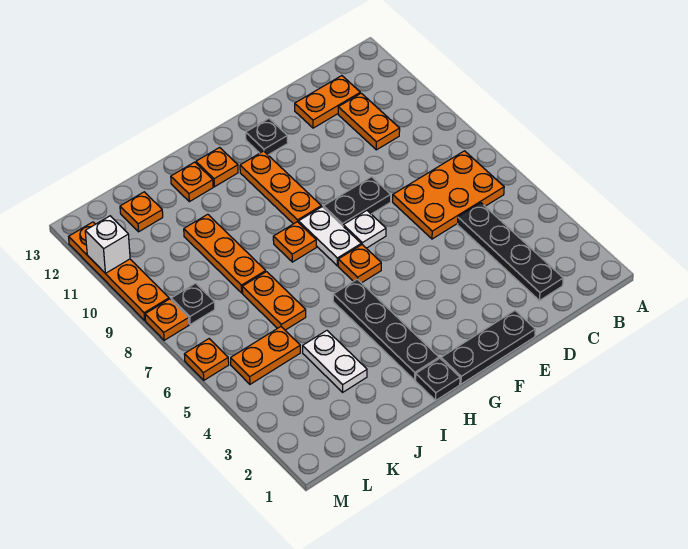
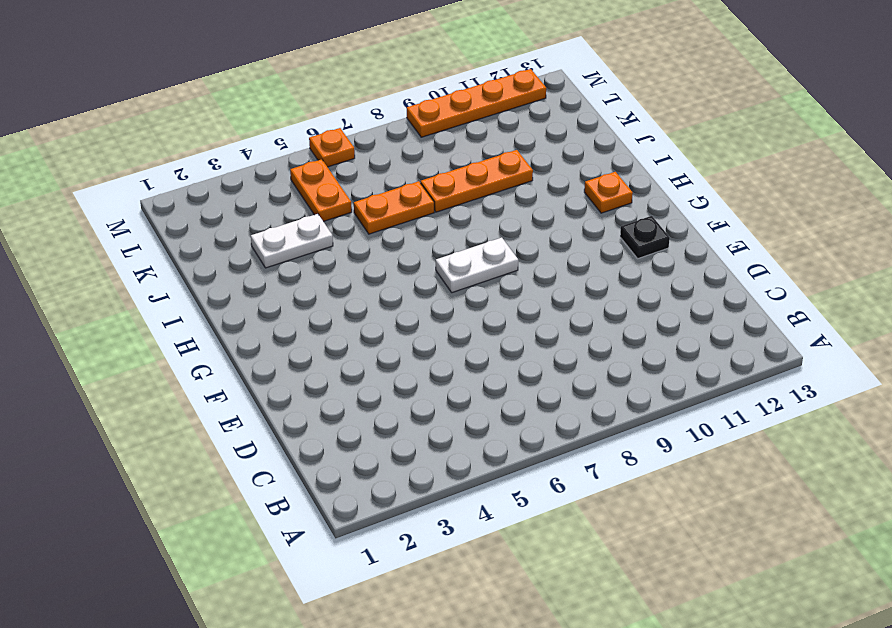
none -> orange 2x3 plate [393,151,504,239]
none -> black 1x4 plate [458,203,563,301]
none -> orange 1x2 plate [338,93,400,150]

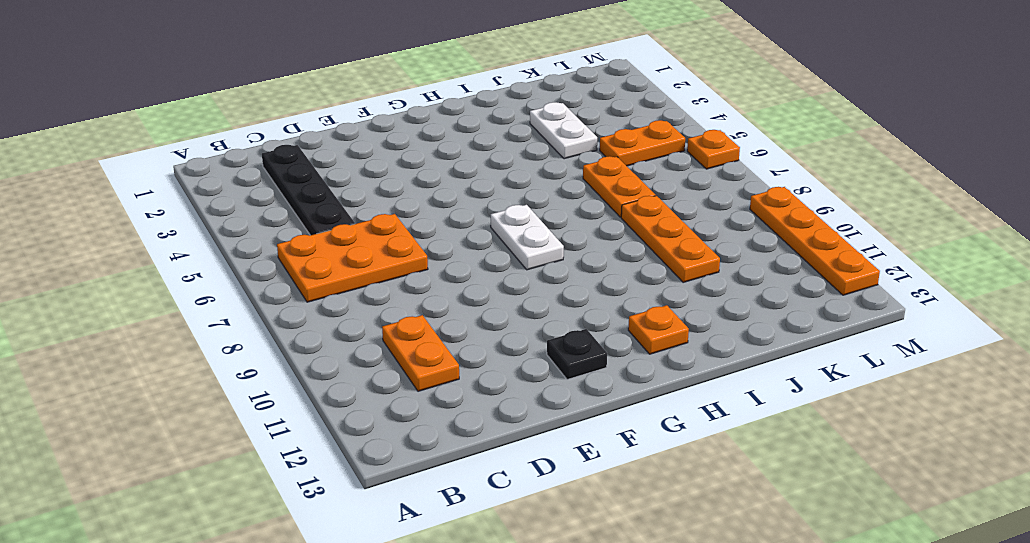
none -> orange 1x2 plate [295,76,360,128]
none -> black 1x3 plate [441,311,535,384]
none -> black 1x2 plate [323,177,391,226]

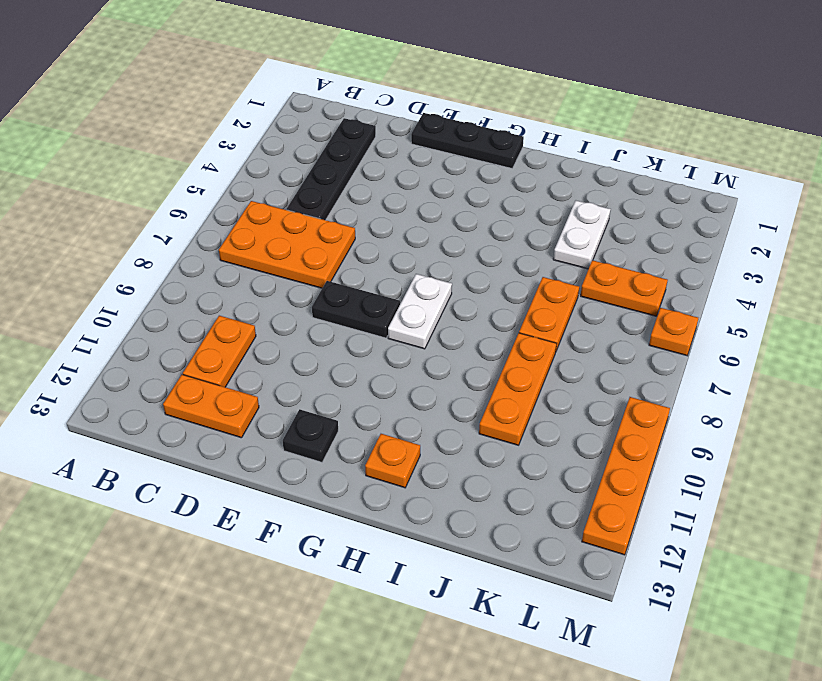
none -> white 1x1 plate [343,211,386,248]
none -> orange 1x1 plate [338,245,381,283]
none -> orange 1x3 plate [240,151,321,224]

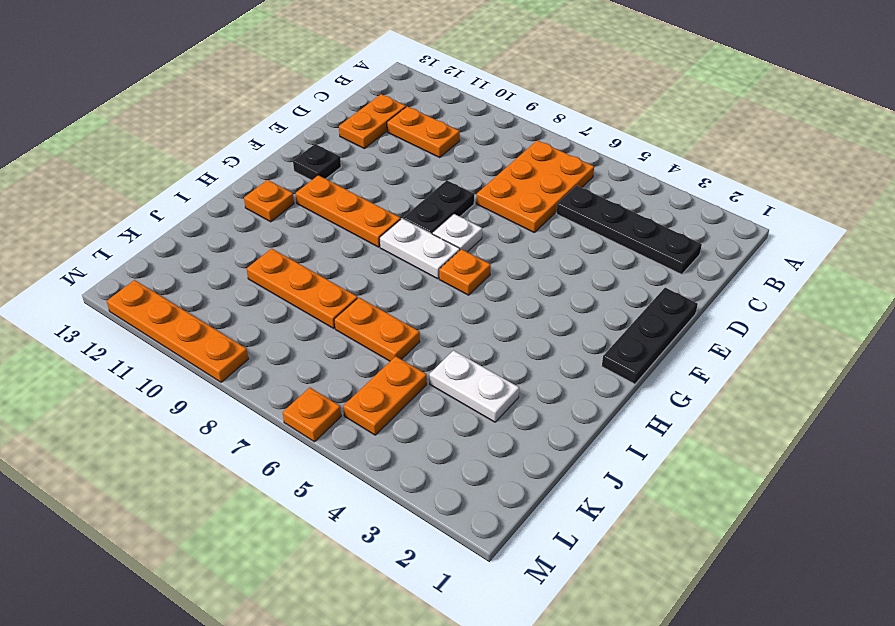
none -> black 1x1 plate [416,358,460,400]
none -> black 1x4 plate [333,279,439,380]
none -> orange 1x1 plate [273,222,316,262]

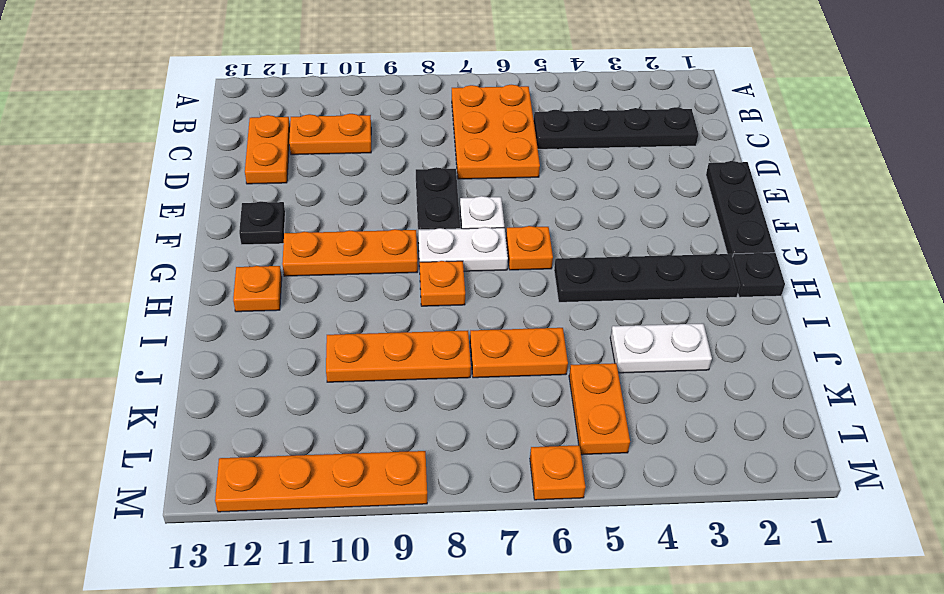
none -> orange 1x1 plate [171,162,213,202]
none -> orange 1x1 plate [120,192,163,232]
none -> black 1x1 plate [171,283,215,324]

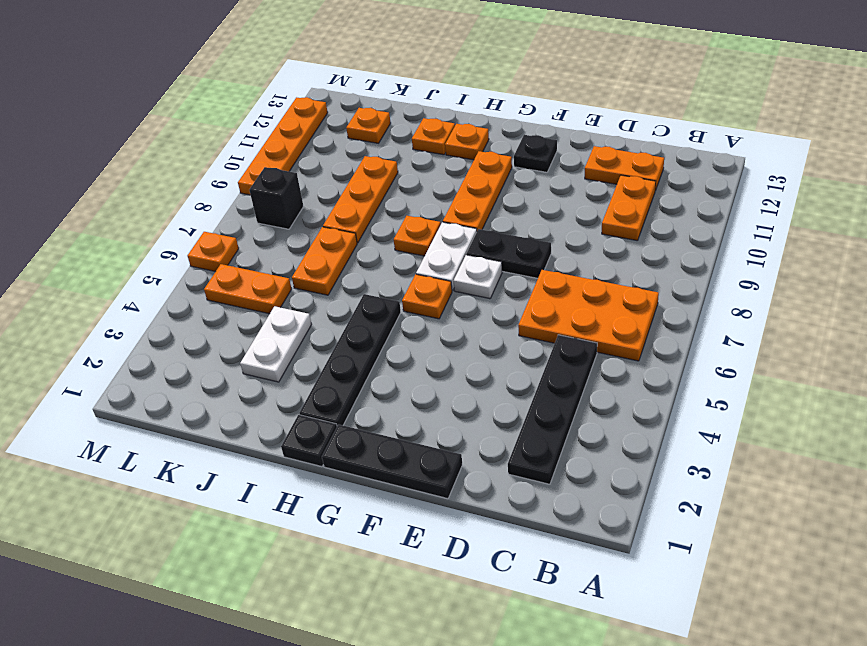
black 1x1 brick [249,167,304,229] -> black 1x1 plate [171,283,215,324]
none -> orange 1x1 plate [145,299,189,340]
none -> white 1x1 brick [85,216,130,274]

